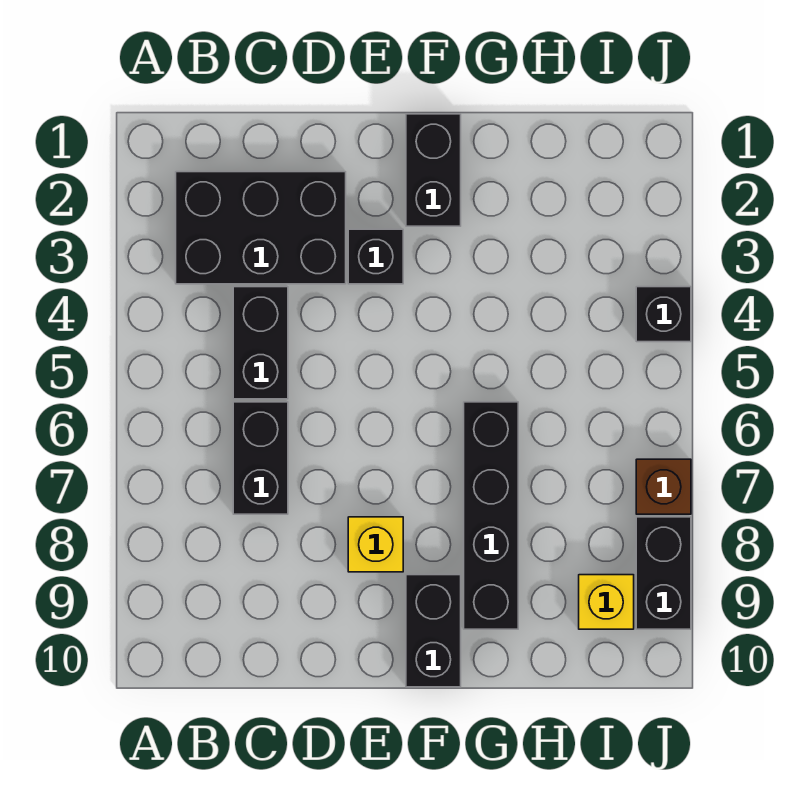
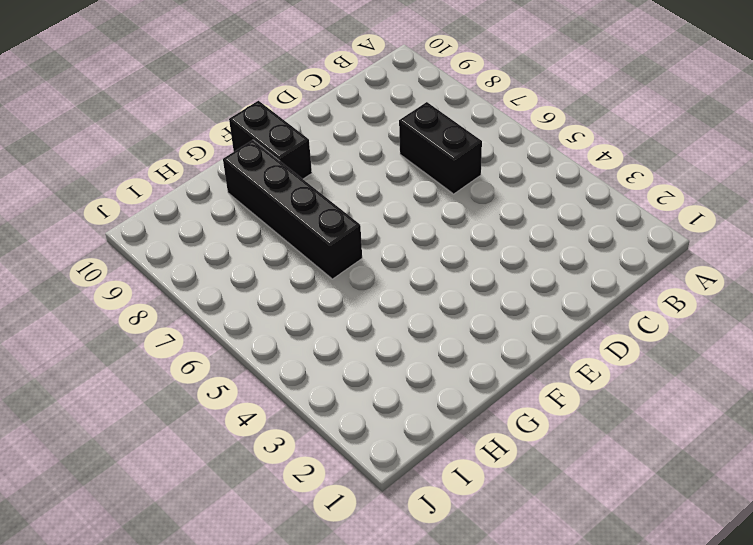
none -> black 2x3 brick [176,172,346,284]
none -> black 1x2 brick [233,287,288,399]
none -> black 1x1 brick [348,229,403,284]

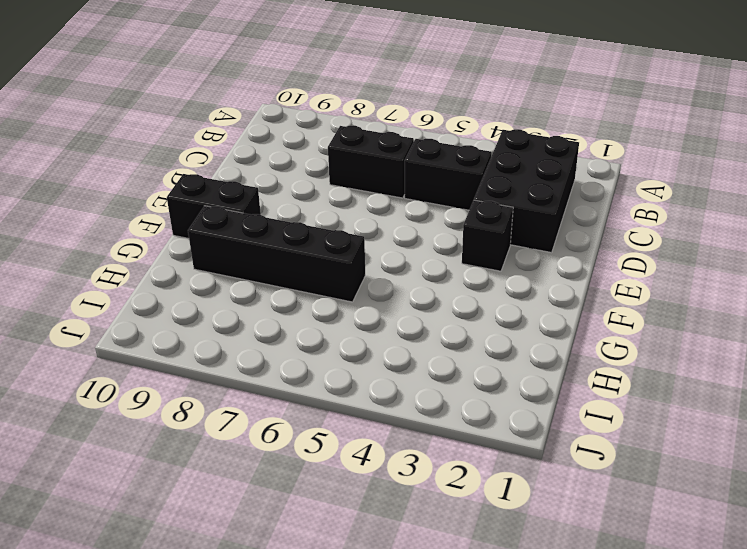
none -> yellow 1x1 brick [348,517,403,572]
none -> black 1x2 brick [406,114,461,226]
none -> yellow 1x1 brick [579,575,634,629]

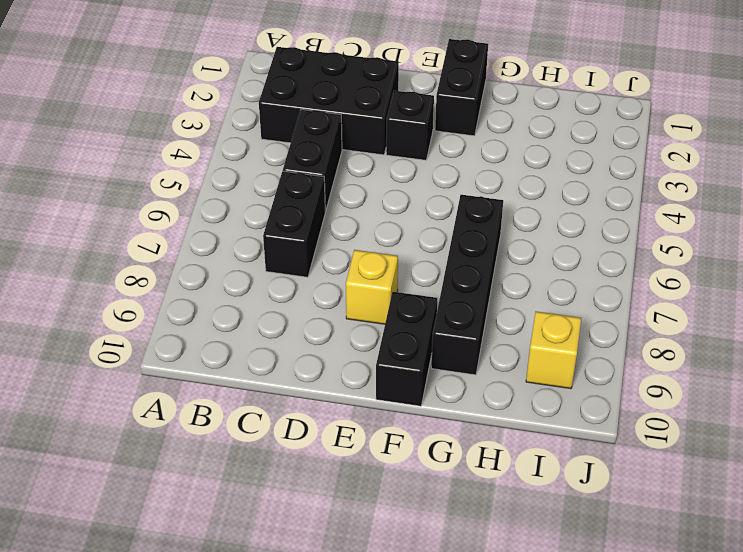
none -> black 1x1 brick [636,287,691,342]
none -> brown 1x1 brick [636,459,691,514]
none -> black 1x2 brick [636,517,691,629]

